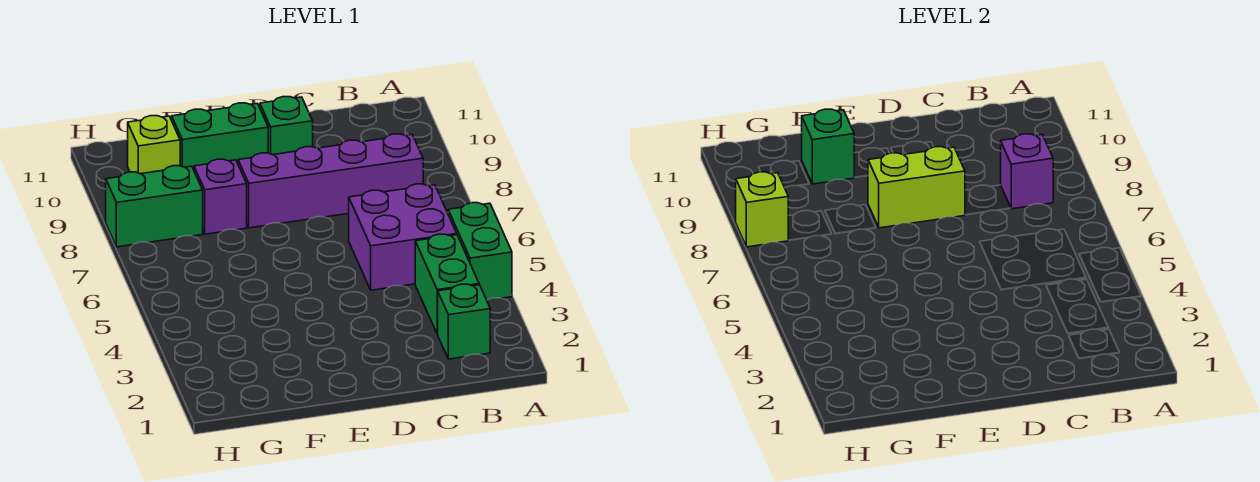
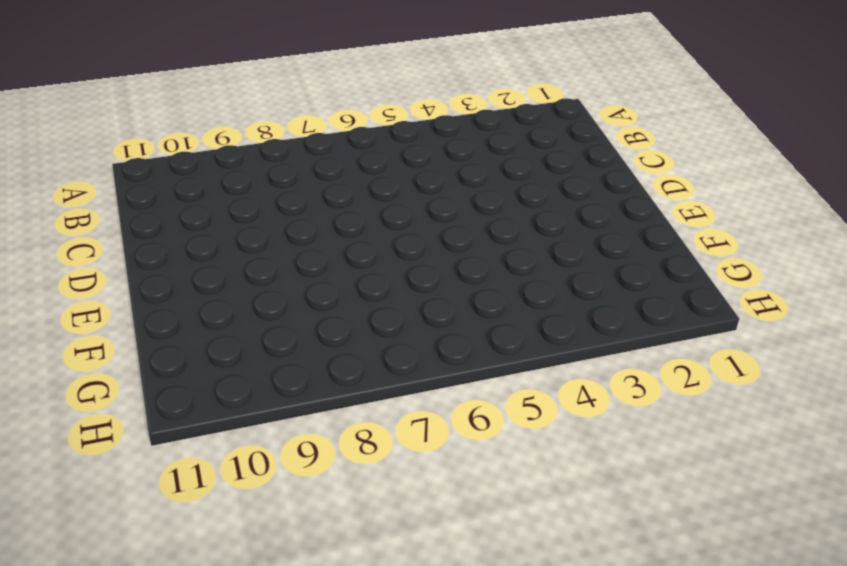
none -> green 1x2 brick [448,203,512,300]
none -> green 1x1 brick [438,284,490,359]
none -> green 1x2 brick [415,234,479,334]

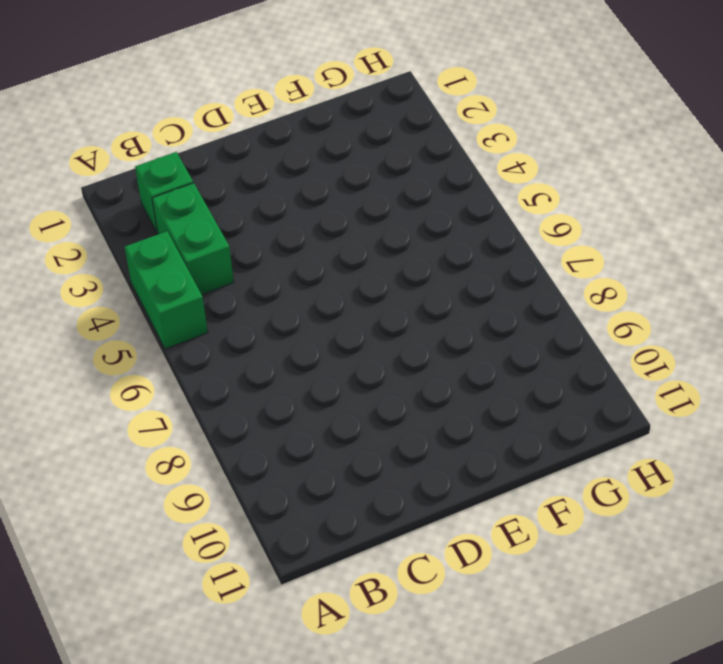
none -> purple 2x2 brick [349,184,457,290]
none -> purple 1x4 brick [238,134,423,228]
none -> green 1x1 brick [260,97,313,155]

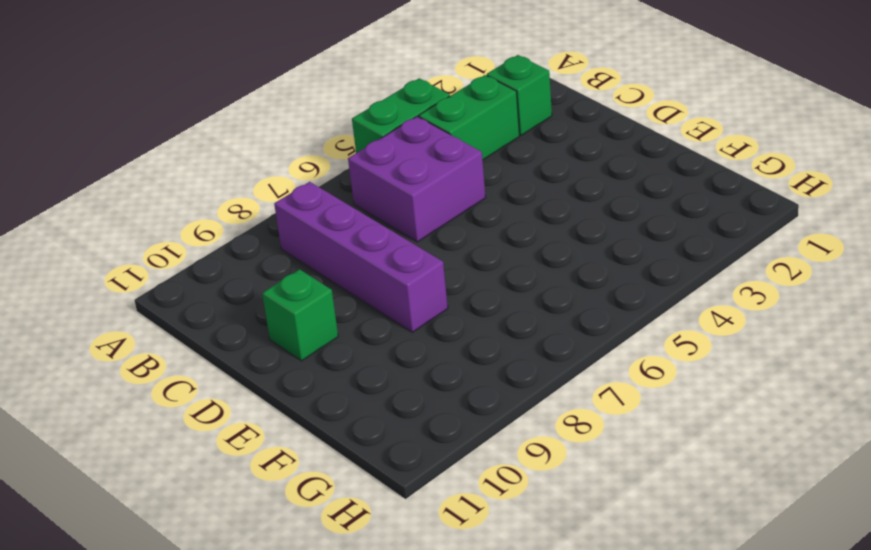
none -> green 1x2 brick [172,103,268,170]
none -> purple 1x1 brick [194,159,247,234]
none -> green 1x2 brick [106,166,203,247]

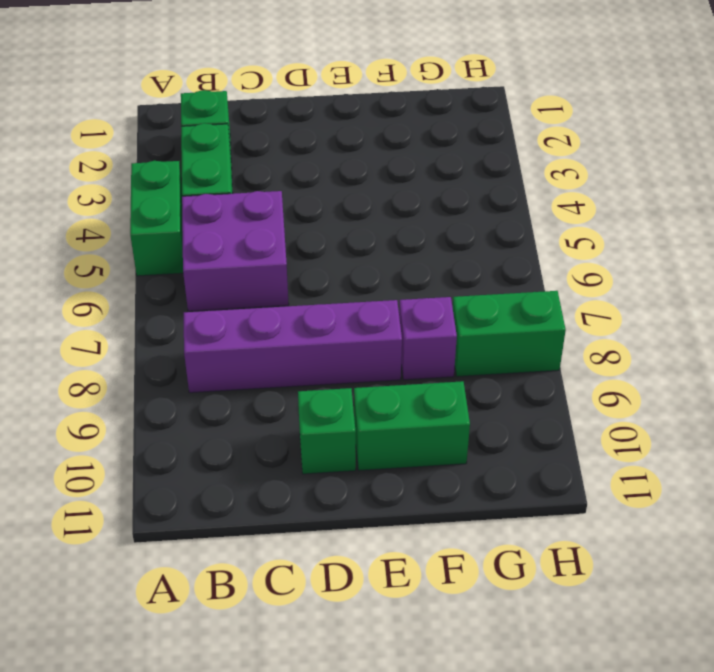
none -> lime 1x1 brick [128,116,180,174]
none -> purple 1x1 brick [1001,134,1053,209]
none -> lime 1x2 brick [868,147,965,228]

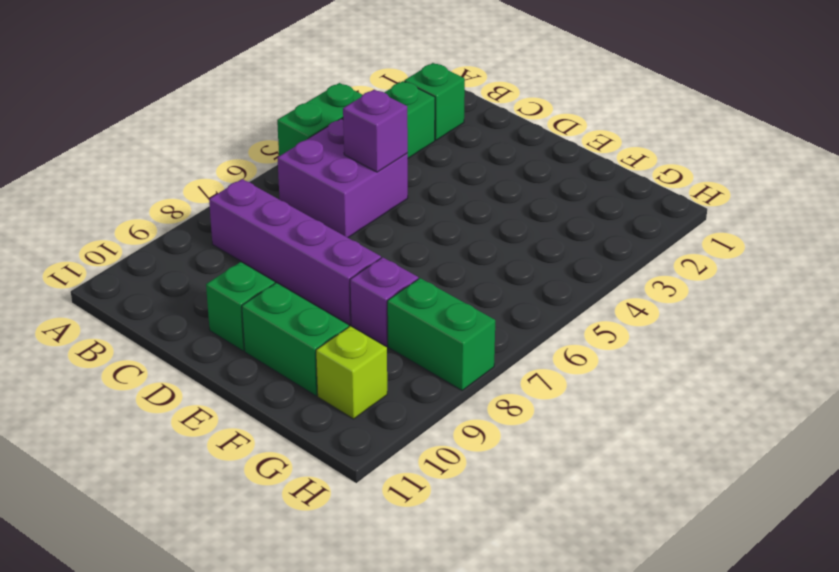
purple 1x1 brick [343,90,408,172] -> purple 1x1 brick moved to [1001,134,1053,209]
none -> lime 1x2 brick [868,147,965,228]
none -> green 1x1 brick [802,109,855,184]
none -> lime 1x1 brick [736,172,788,247]

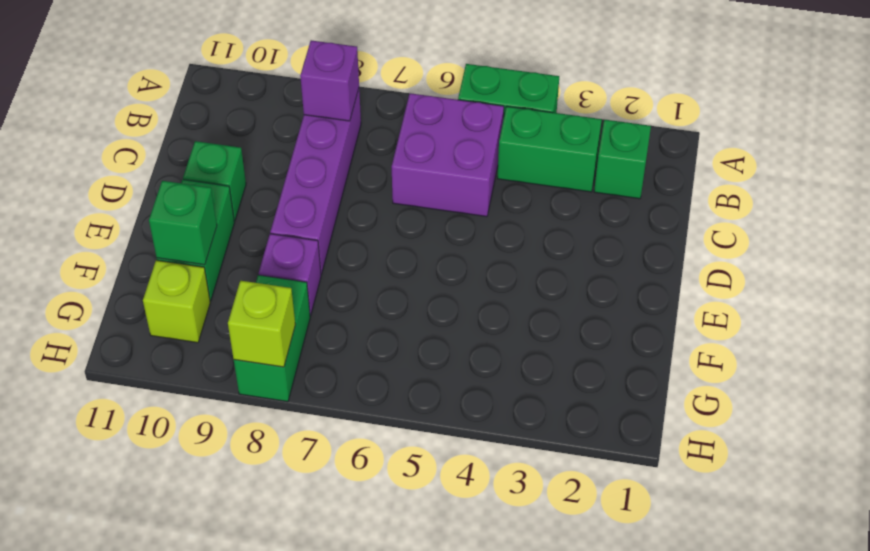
none -> lime 1x2 brick [868,147,965,228]

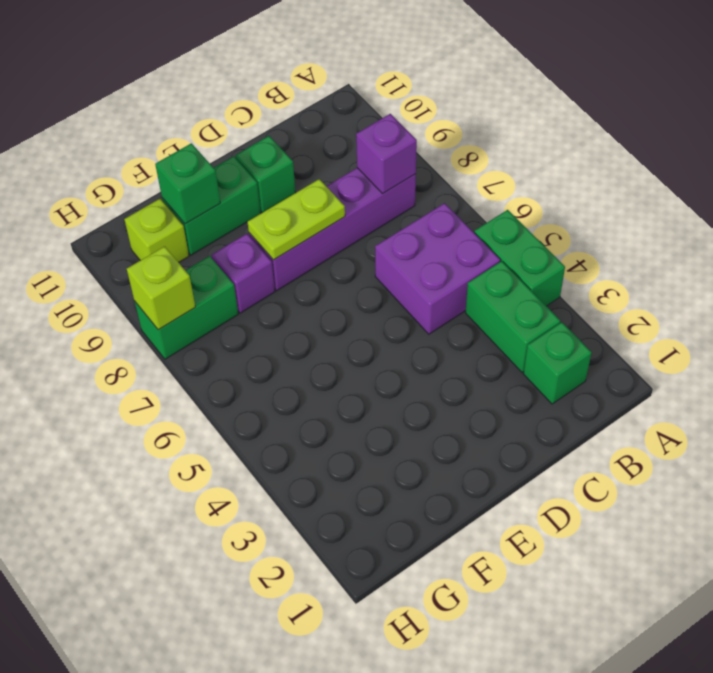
lime 1x2 plate [248,179,345,260] -> lime 1x2 brick [868,147,965,228]

